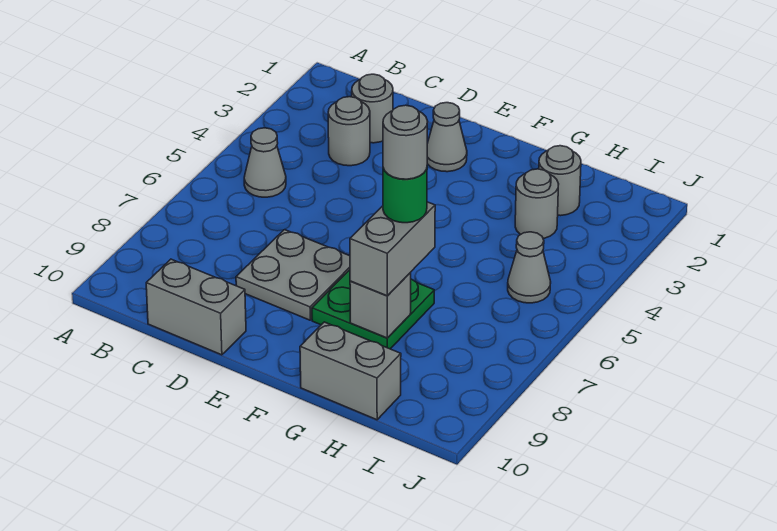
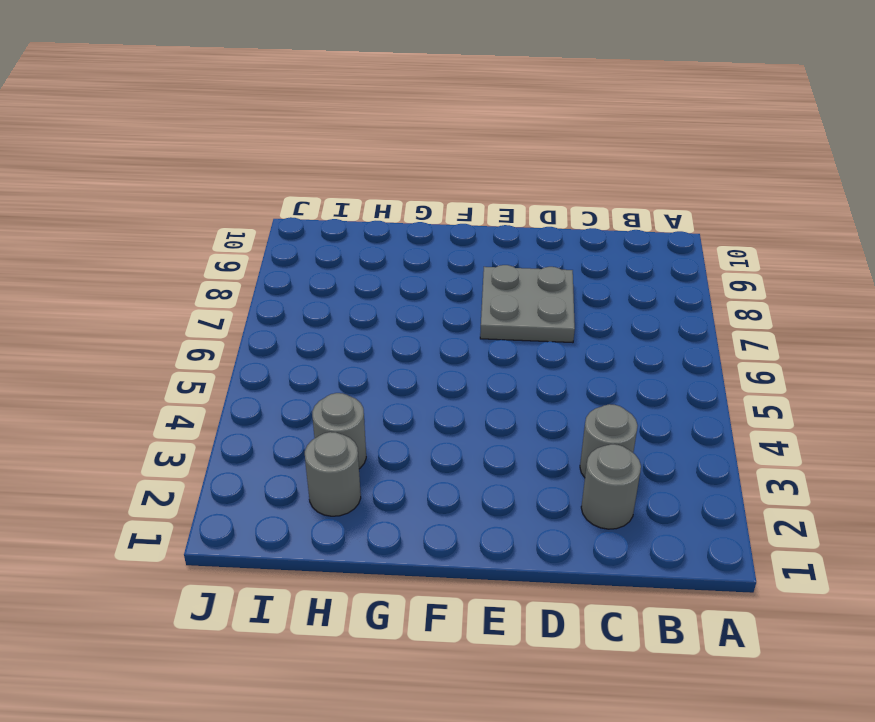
none -> grey 1x1 cone [244,128,286,197]
none -> grey 1x2 brick [146,259,246,355]
none -> grey 1x1 cone [427,103,467,172]

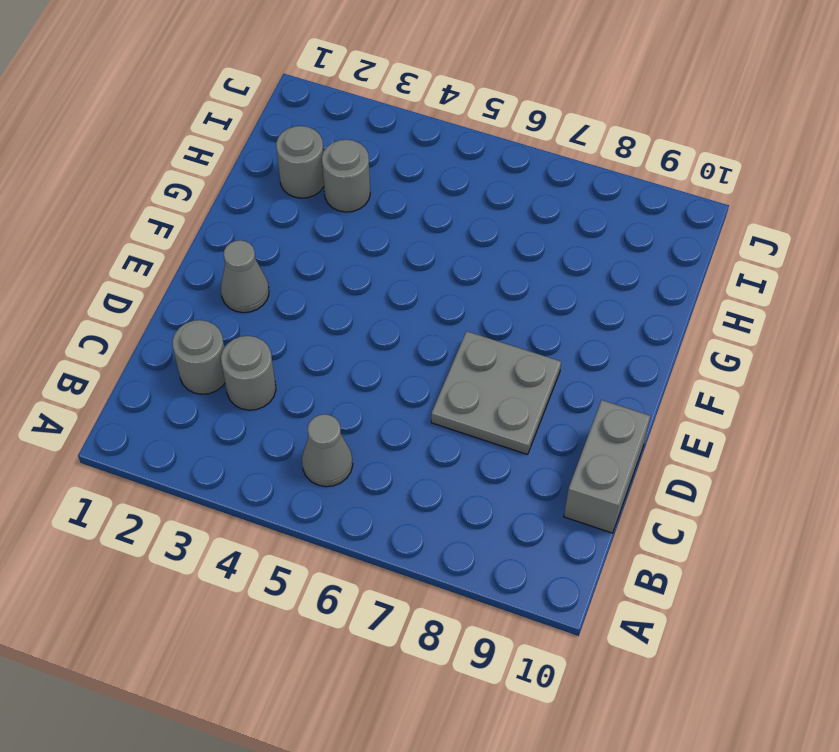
none -> green 2x2 plate [312,270,434,349]
none -> grey 1x2 brick [300,322,401,420]
none -> grey 1x1 cone [508,232,551,303]

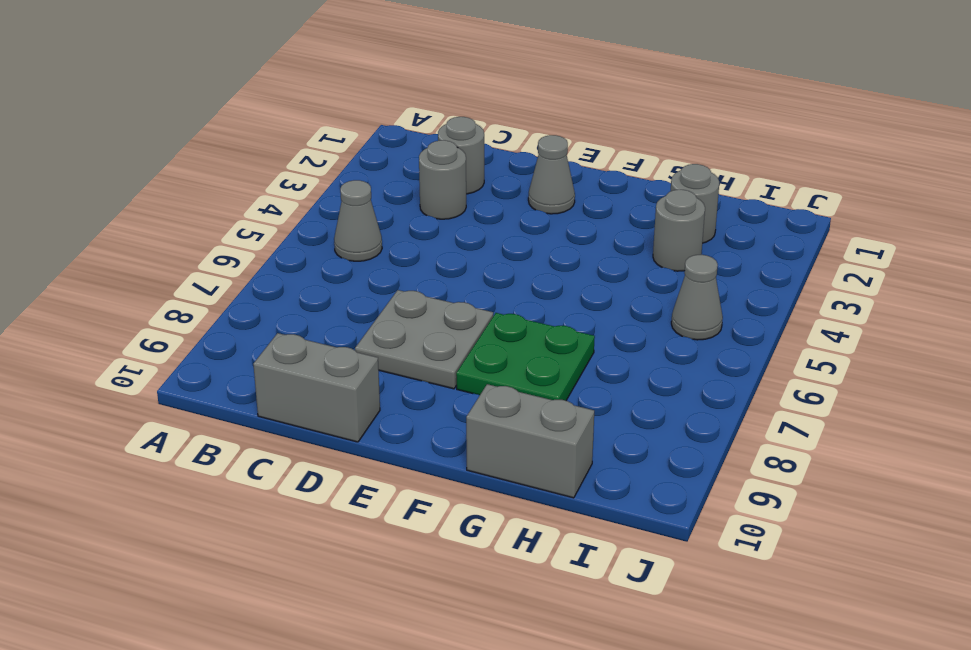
none -> grey 1x1 brick [350,273,411,338]
none -> grey 1x2 brick [350,202,435,296]
none -> green 1x1 round brick [383,168,427,223]

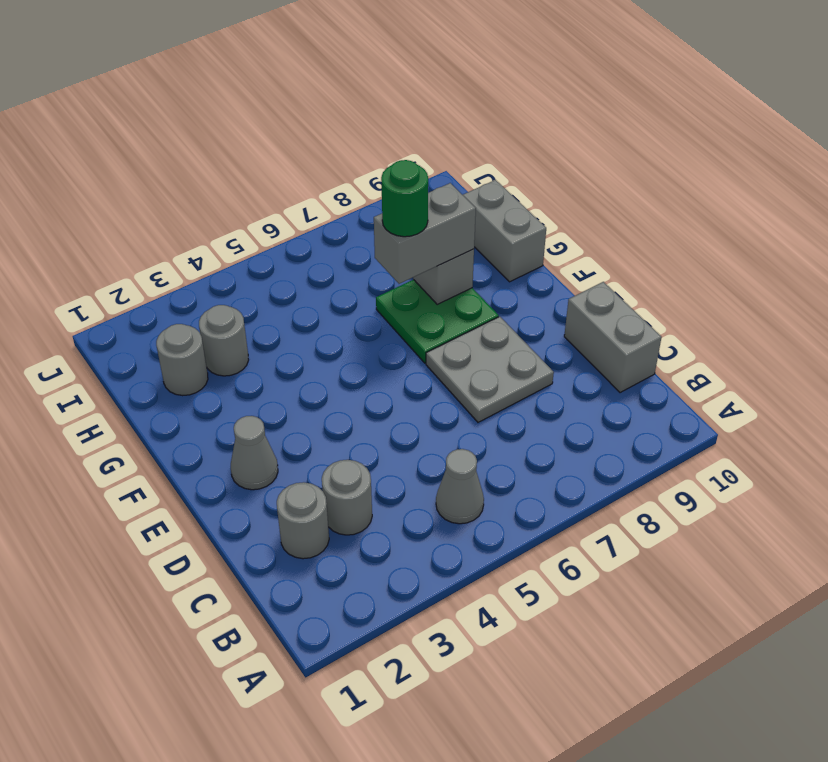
none -> grey 1x1 cone [508,232,551,303]
none -> grey 1x1 round brick [383,105,428,179]

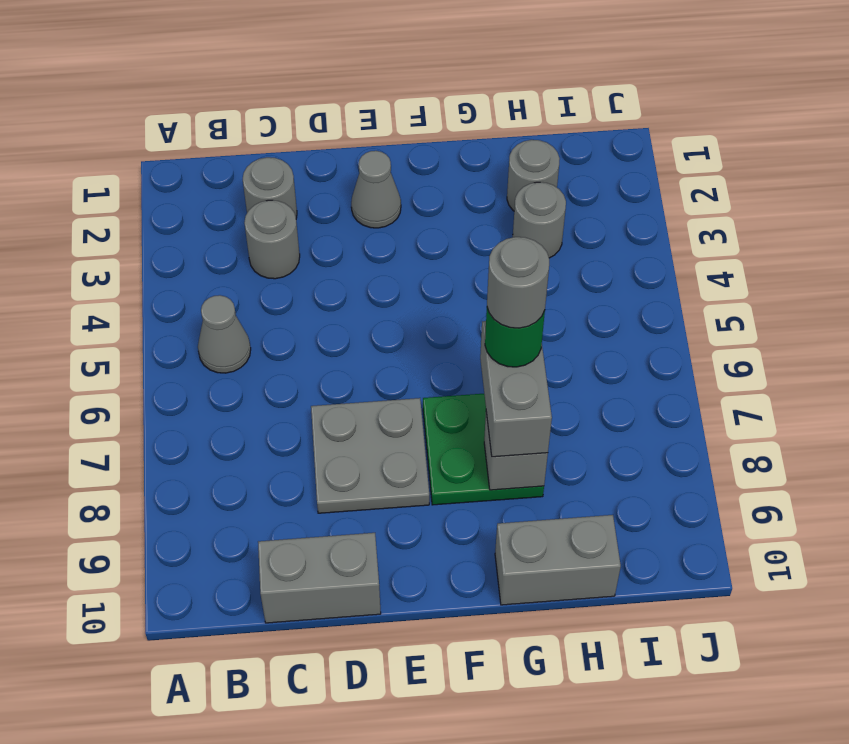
none -> grey 1x1 cone [508,232,551,303]

